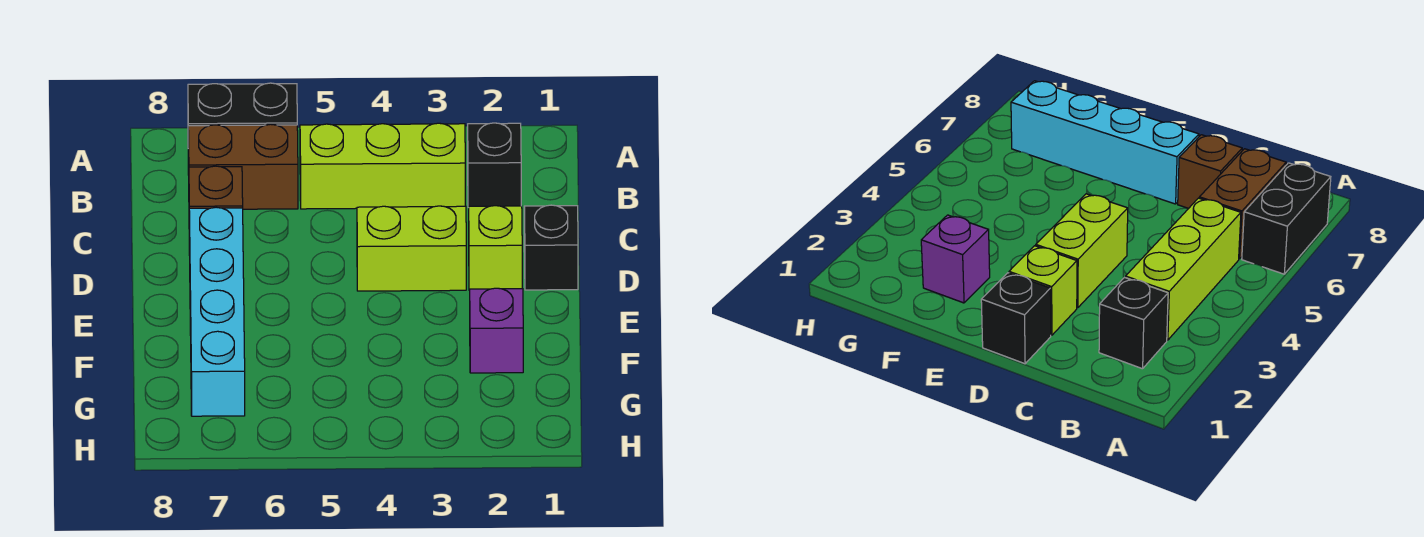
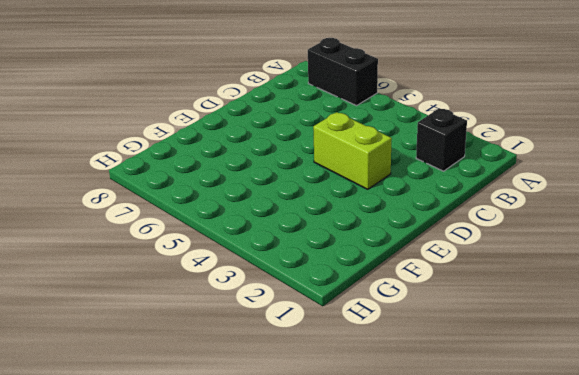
none -> lime 1x3 brick [300,123,465,209]
none -> brown 1x2 brick [188,124,298,209]

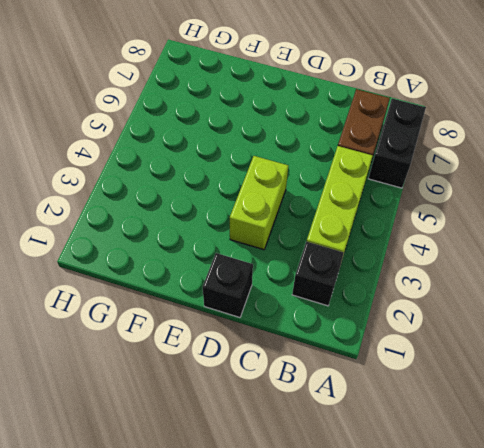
none -> brown 1x1 brick [189,166,243,208]
none -> lime 1x1 brick [469,206,522,290]

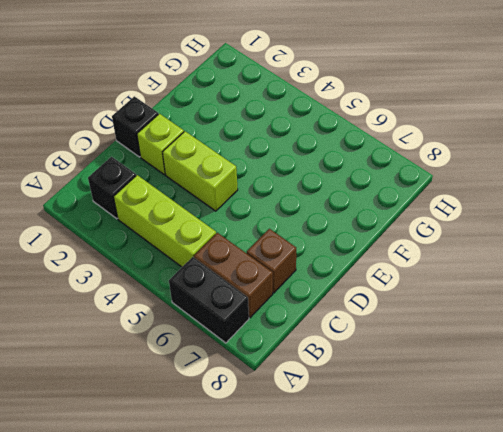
none -> cyan 1x4 brick [189,207,245,416]
none -> purple 1x1 brick [470,288,523,373]

